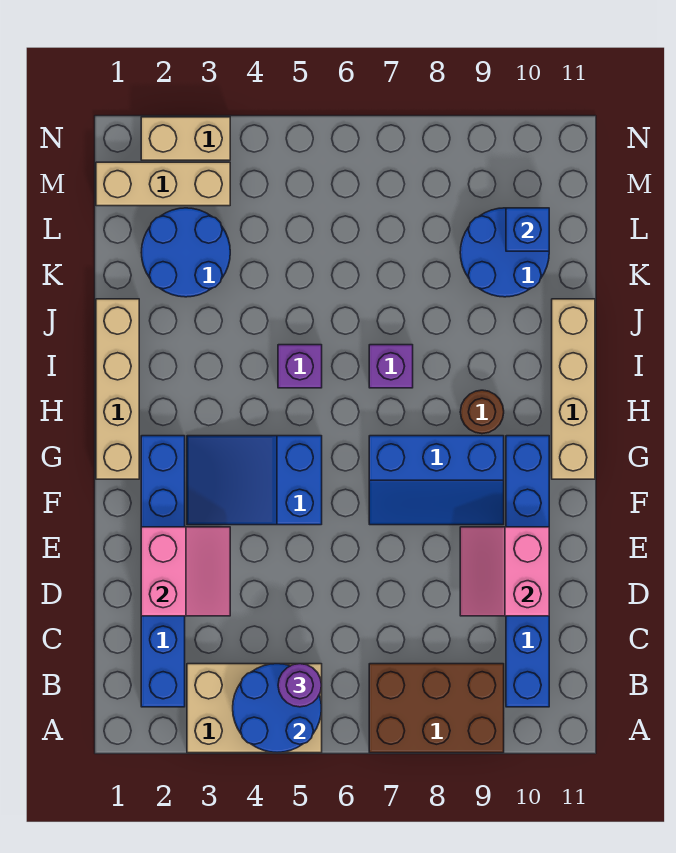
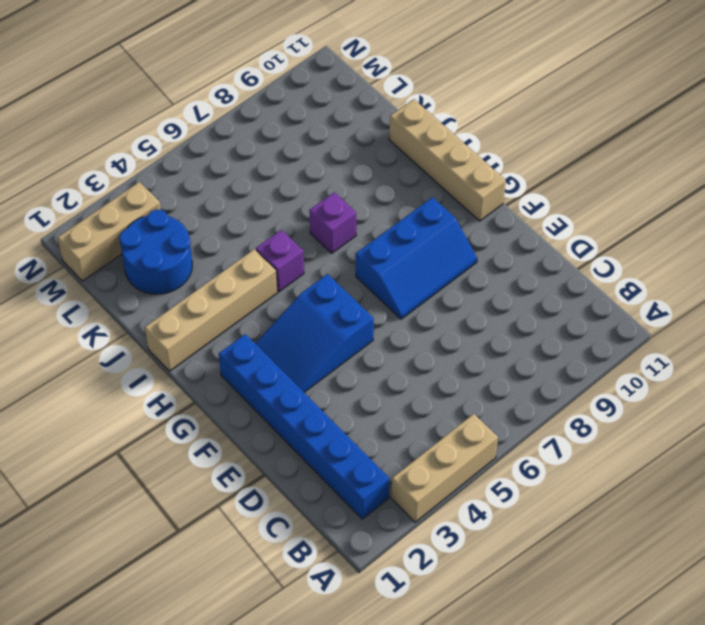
tan 1x3 brick [391,414,498,522] -> tan 2x3 brick [187,664,322,753]
tan 1x4 brick [145,249,278,371] -> tan 1x4 brick turned to [96,299,139,479]
none -> brown 2x3 brick [369,664,504,753]
none -> blue 1x6 brick [506,436,549,707]
none -> brown 1x1 round brick [460,390,504,434]

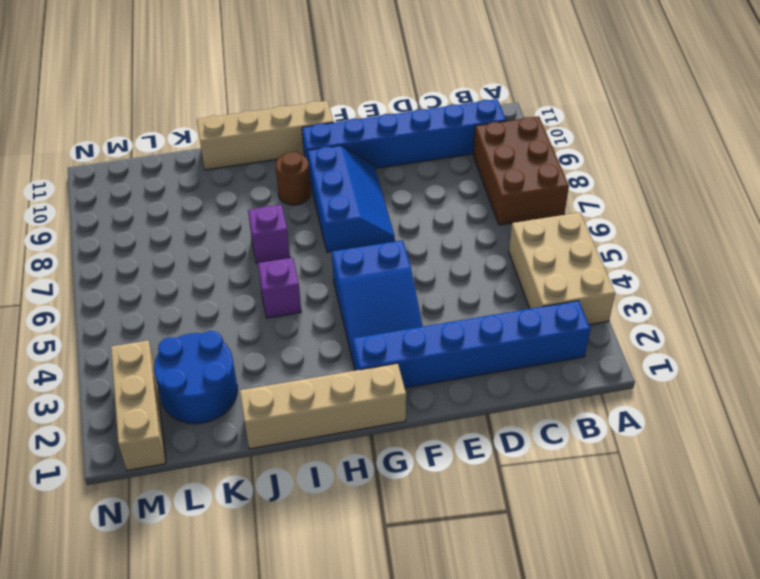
none -> blue 2x2 round brick [460,208,549,297]
none -> tan 1x2 brick [141,117,230,160]
none -> blue 2x2 round brick [233,664,322,753]

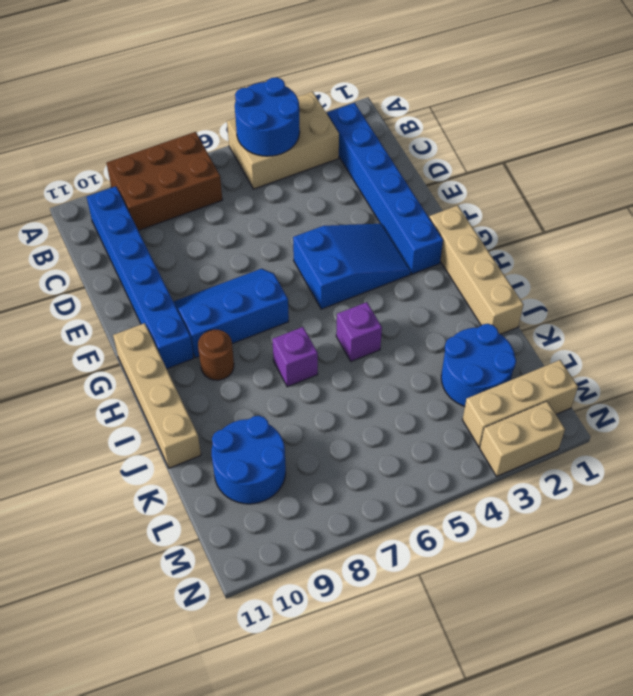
none -> pink 2x2 slope [141,527,230,616]
none -> pink 2x2 slope [460,527,549,616]
none -> blue 1x1 brick [506,208,549,251]

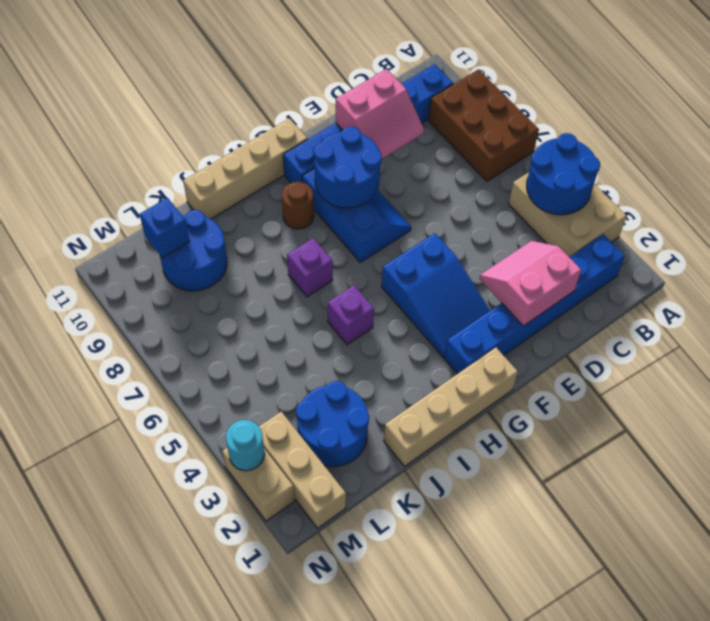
blue 2x2 round brick [314,126,382,208] -> none
cyan 1x1 round brick [226,420,265,471] -> none
none -> purple 1x1 round brick [278,664,321,707]

